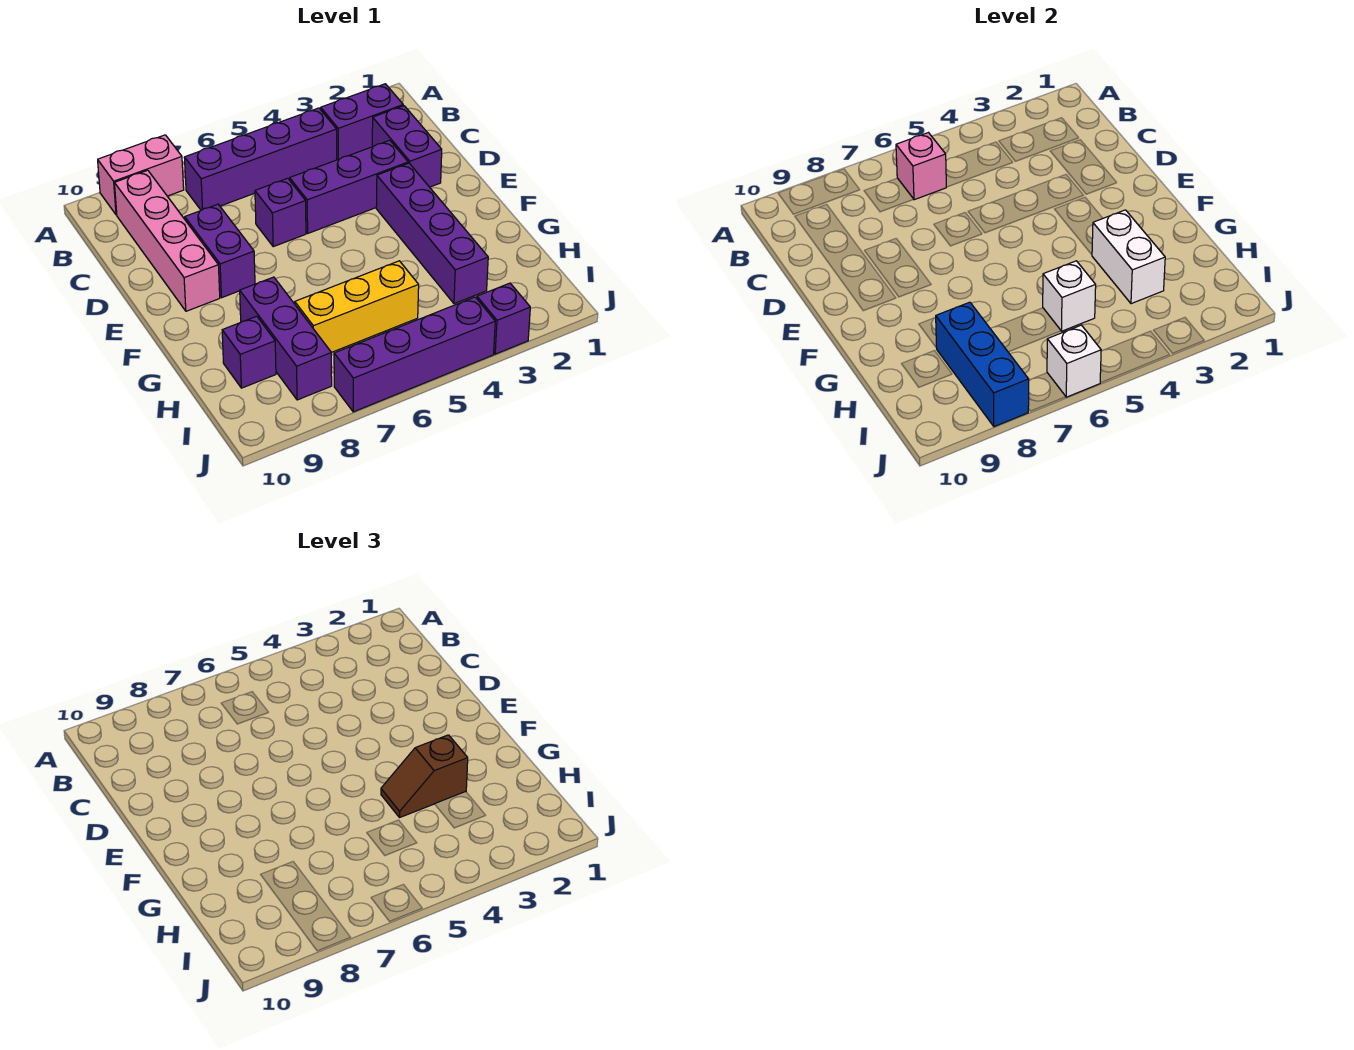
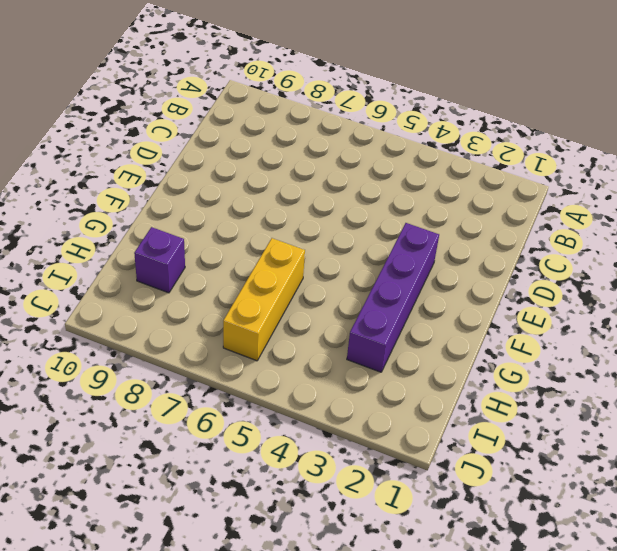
yellow 1x3 brick [223,238,305,361] -> yellow 1x3 brick turned to [295,261,419,353]
none -> pink 1x2 brick [98,135,184,215]
none -> purple 1x2 brick [321,84,403,160]
none -> purple 1x4 brick [184,108,337,210]

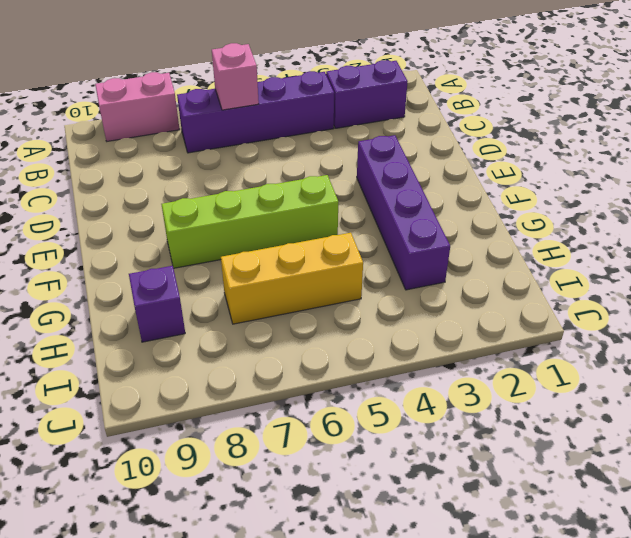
lime 1x4 brick [161,175,338,268] -> none
none -> pink 1x4 brick [115,170,220,311]
none -> purple 1x2 brick [372,106,442,187]
none -> purple 1x3 brick [290,140,408,233]

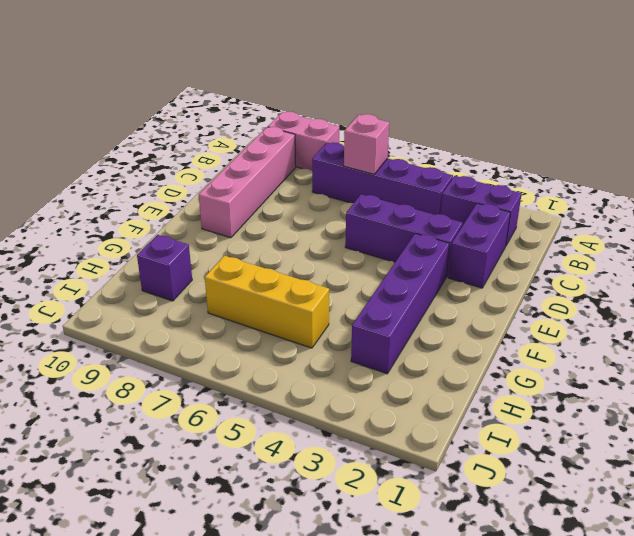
none -> purple 1x1 brick [255,178,306,247]
none -> purple 1x2 brick [185,204,255,298]
none -> purple 1x3 brick [240,277,332,400]

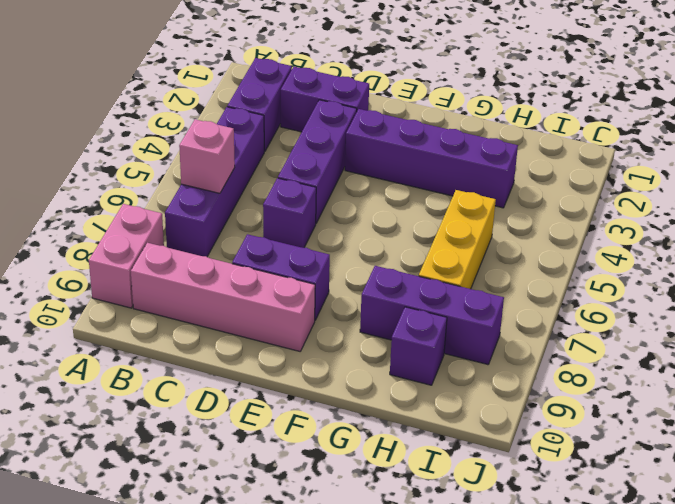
none -> purple 1x1 brick [477,283,530,354]
none -> purple 1x4 brick [334,297,495,412]
none -> white 1x2 brick [1092,210,1165,304]

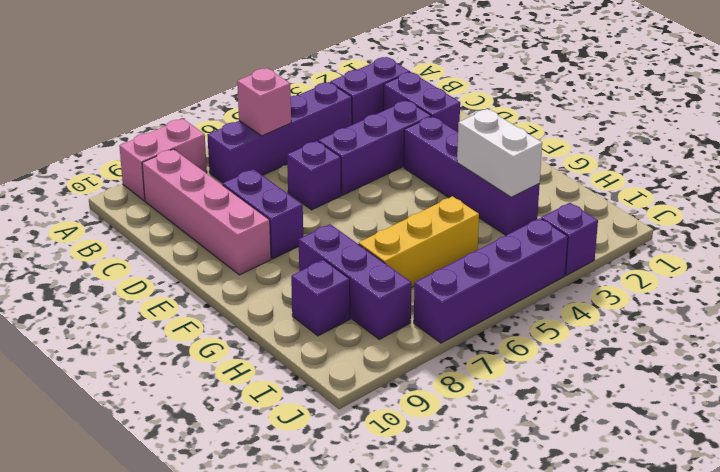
none -> white 1x1 brick [1043,261,1096,331]
none -> blue 1x3 brick [936,302,1029,427]
none -> white 1x1 brick [1047,325,1101,397]

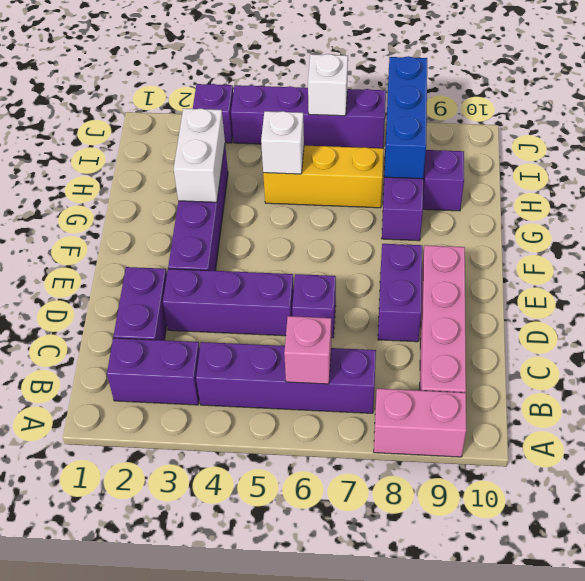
none -> brown 1x2 slope [381,735,468,818]

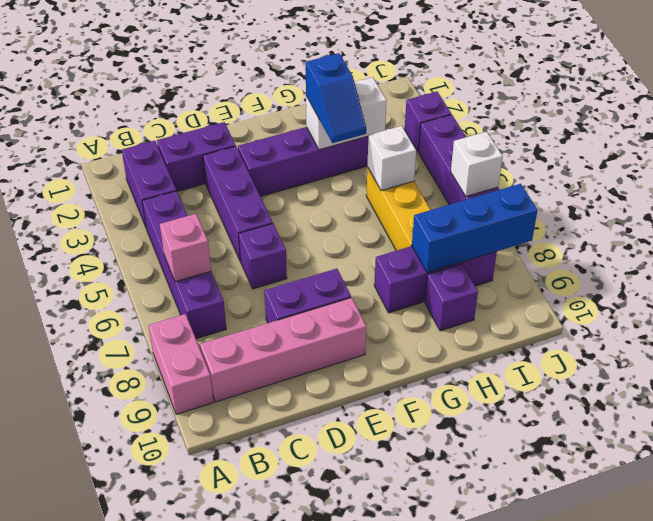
blue 1x2 slope [306,53,366,143] -> brown 1x2 slope [381,735,468,818]

